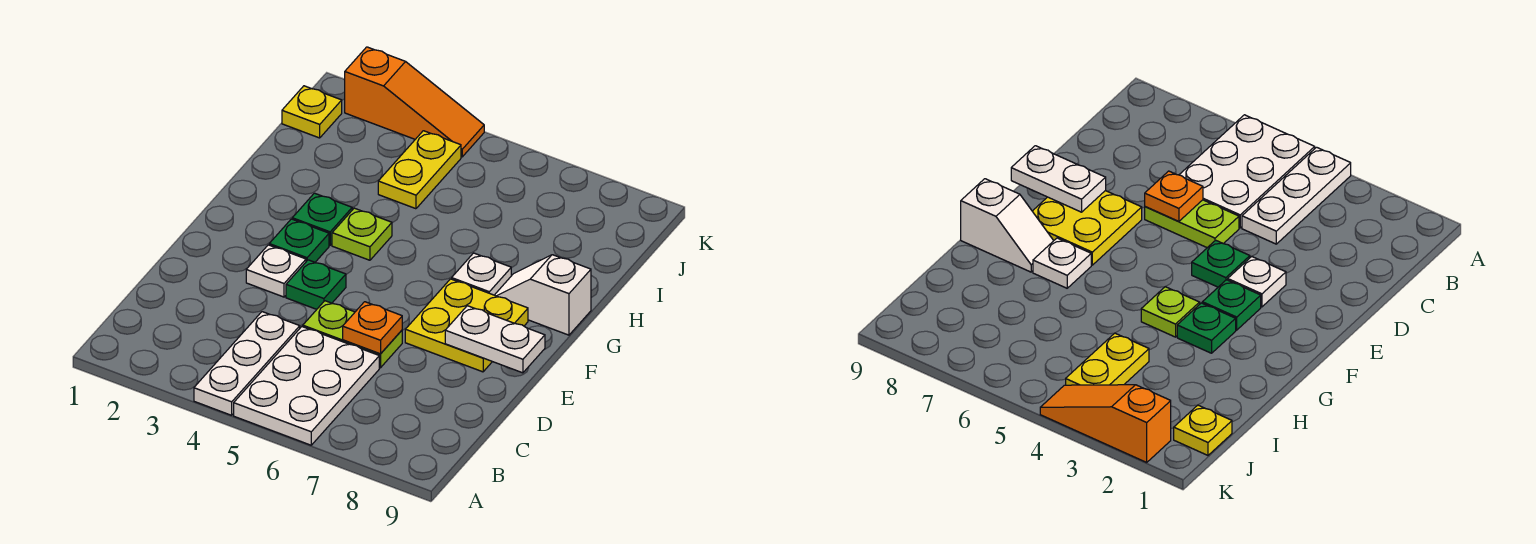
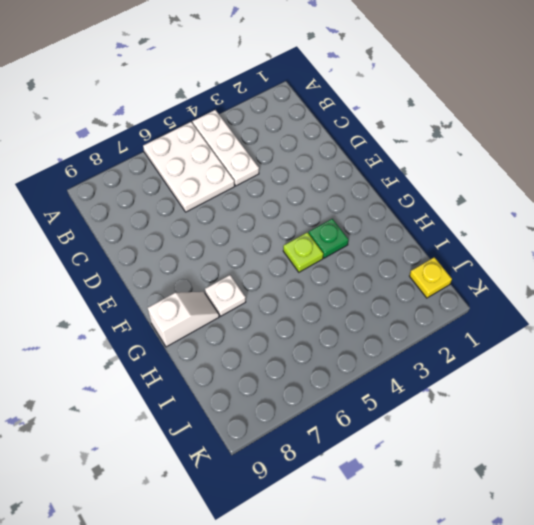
none -> lime 1x2 plate [303,301,402,368]
none -> white 1x1 plate [246,245,306,297]
none -> green 1x1 plate [286,260,346,309]

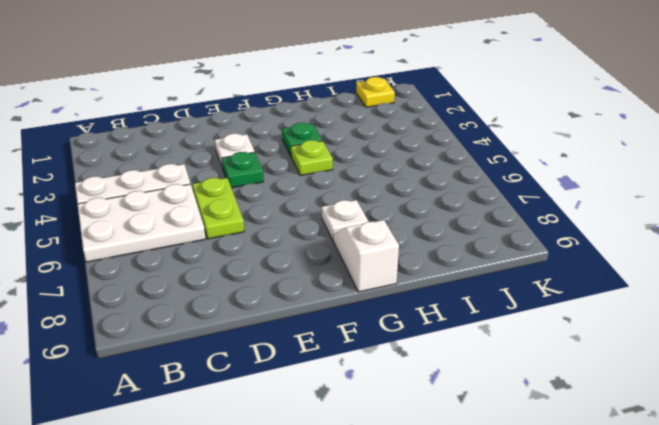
none -> yellow 2x2 plate [405,279,528,372]
none -> green 1x1 plate [269,219,329,262]
none -> yellow 1x2 plate [378,131,461,209]

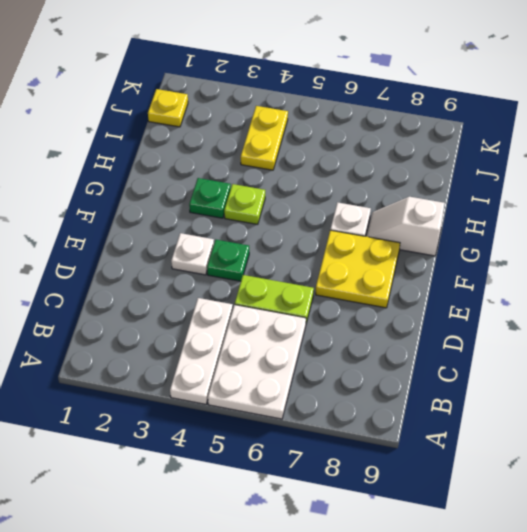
none -> green 1x1 plate [269,219,329,262]
none -> orange 1x3 slope [345,47,484,157]
none -> orange 1x1 plate [343,302,402,354]

